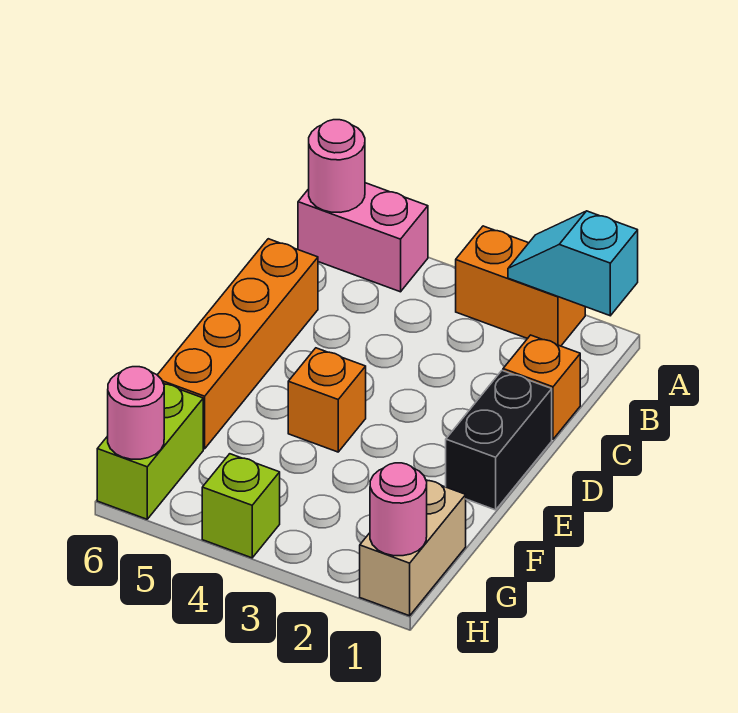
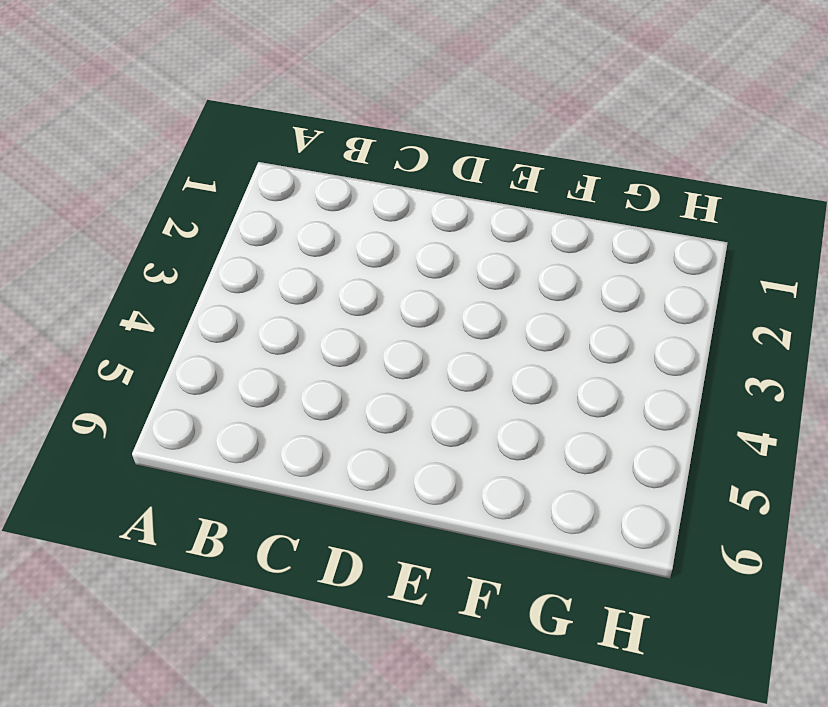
none -> orange 1x2 brick [456,226,585,346]
none -> pink 1x2 brick [298,183,428,292]
none -> orange 1x1 brick [503,335,580,439]

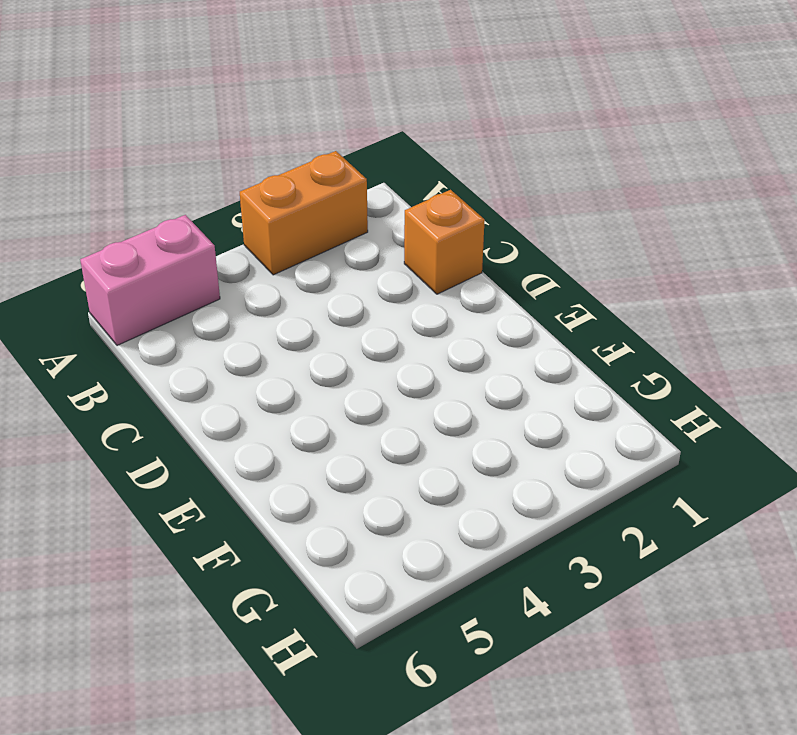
none -> orange 1x4 brick [158,239,318,449]
none -> black 1x2 brick [446,371,552,510]
none -> orange 1x1 brick [288,348,366,452]

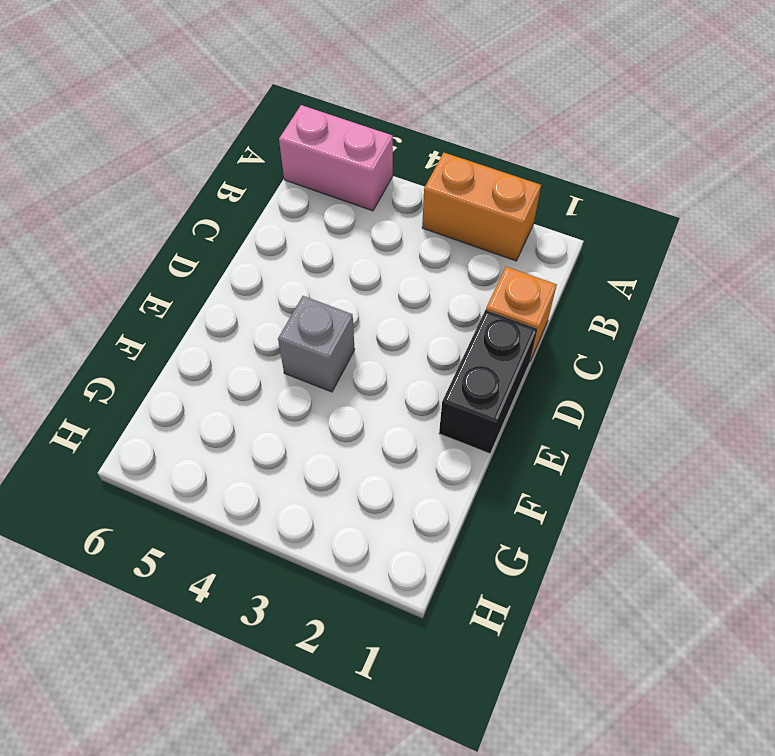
grey 1x1 brick [278,296,355,392] -> orange 1x1 brick [288,348,366,452]
none -> orange 1x4 brick [158,239,318,449]
none -> tan 1x2 brick [360,480,466,616]
none -> lime 1x2 brick [97,384,203,519]

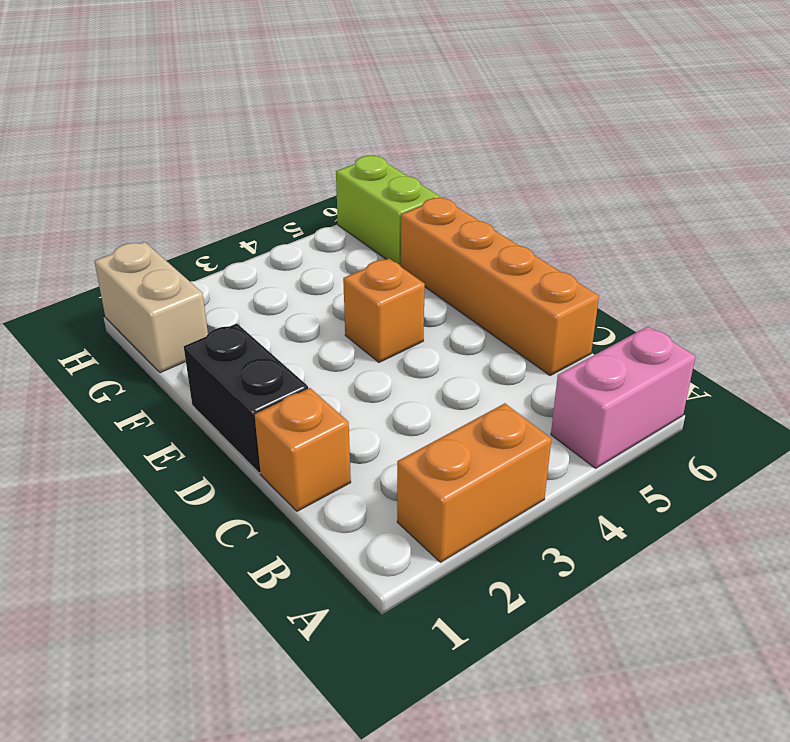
none -> lime 1x1 brick [202,454,280,558]
none -> cyan 1x2 slope [508,211,638,316]
none -> pink 1x1 round brick [309,120,365,212]

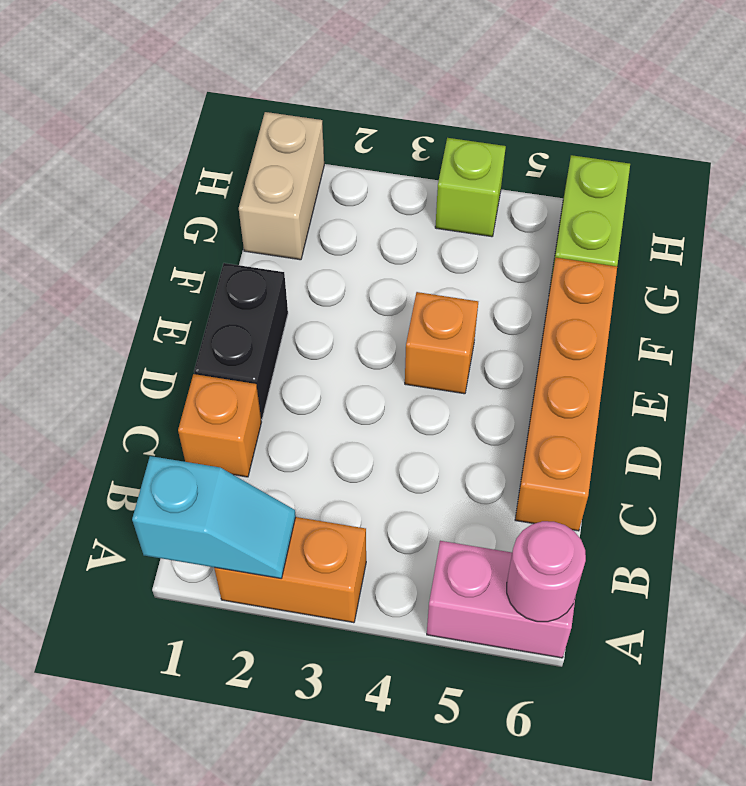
none -> pink 1x1 round brick [370,463,427,556]
none -> pink 1x1 round brick [108,367,164,459]

